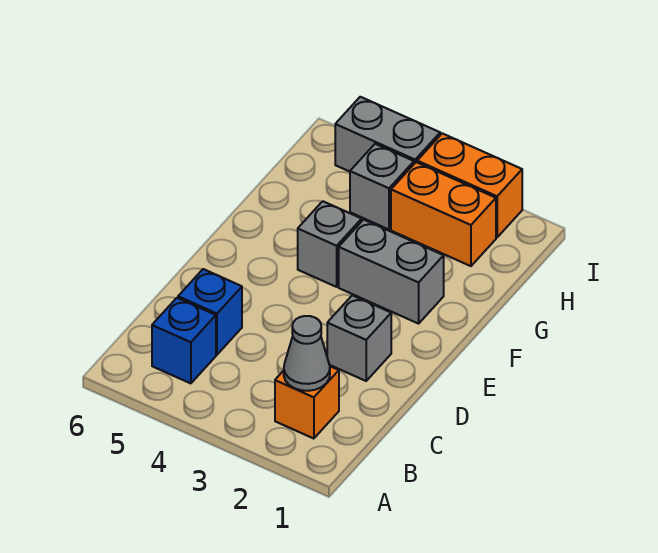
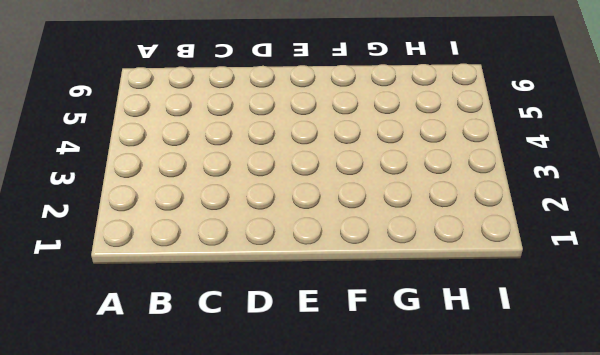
none -> orange 1x1 brick [275,366,339,439]
none -> blue 1x1 brick [152,298,216,383]

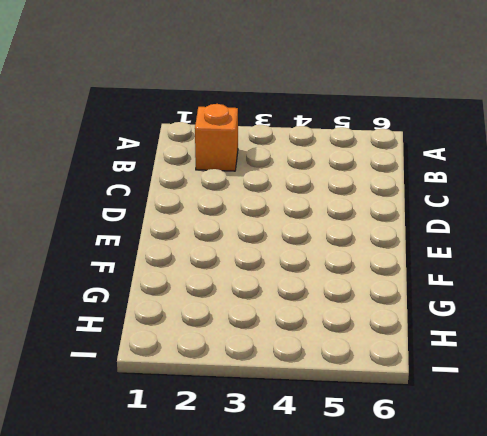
none -> blue 1x1 brick [152,298,216,383]
none -> blue 1x1 brick [178,269,242,355]

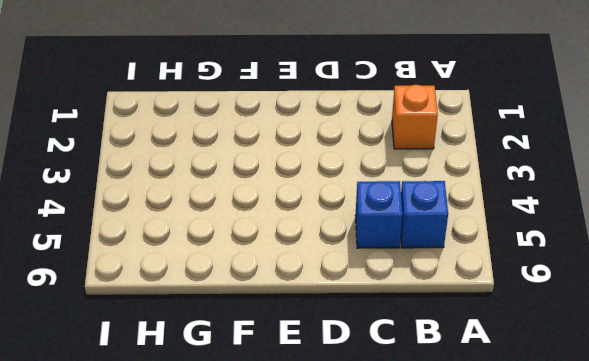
none -> grey 1x1 brick [327,295,391,381]
none -> grey 1x2 brick [339,220,444,324]

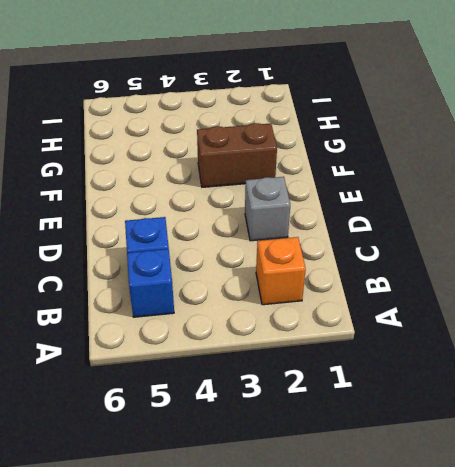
brown 1x2 brick [197,123,277,187] -> grey 1x2 brick [339,220,444,324]
none -> grey 1x1 brick [298,201,362,287]
none -> orange 1x2 brick [391,162,496,266]

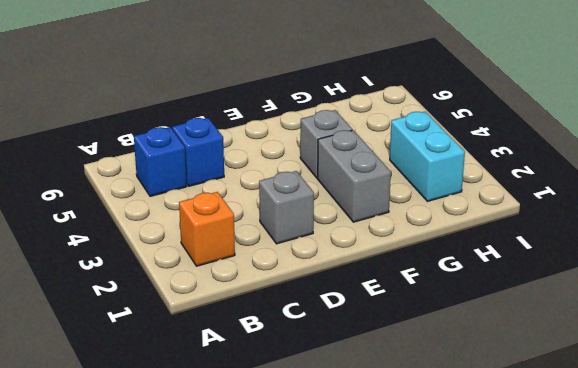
cyan 1x2 brick [390,112,465,201] -> orange 1x2 brick [391,162,496,266]
none -> grey 1x1 brick [350,144,414,229]
none -> orange 1x2 brick [417,133,522,237]

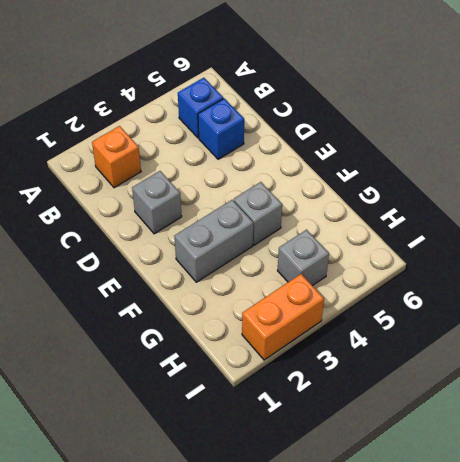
none -> orange 1x2 brick [391,162,496,266]
none -> grey 1x2 brick [335,97,440,172]

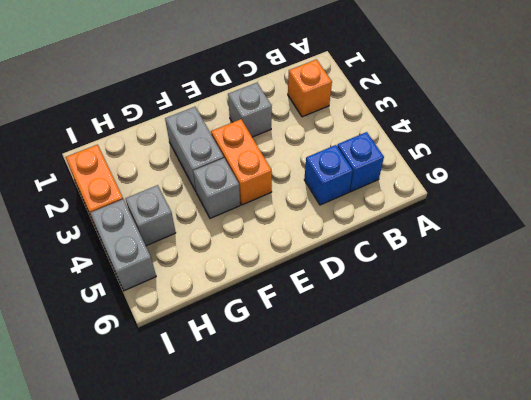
orange 1x2 brick [211,119,272,205] -> orange 1x2 brick moved to [391,162,496,266]
none -> grey 1x1 cone [284,316,330,391]

